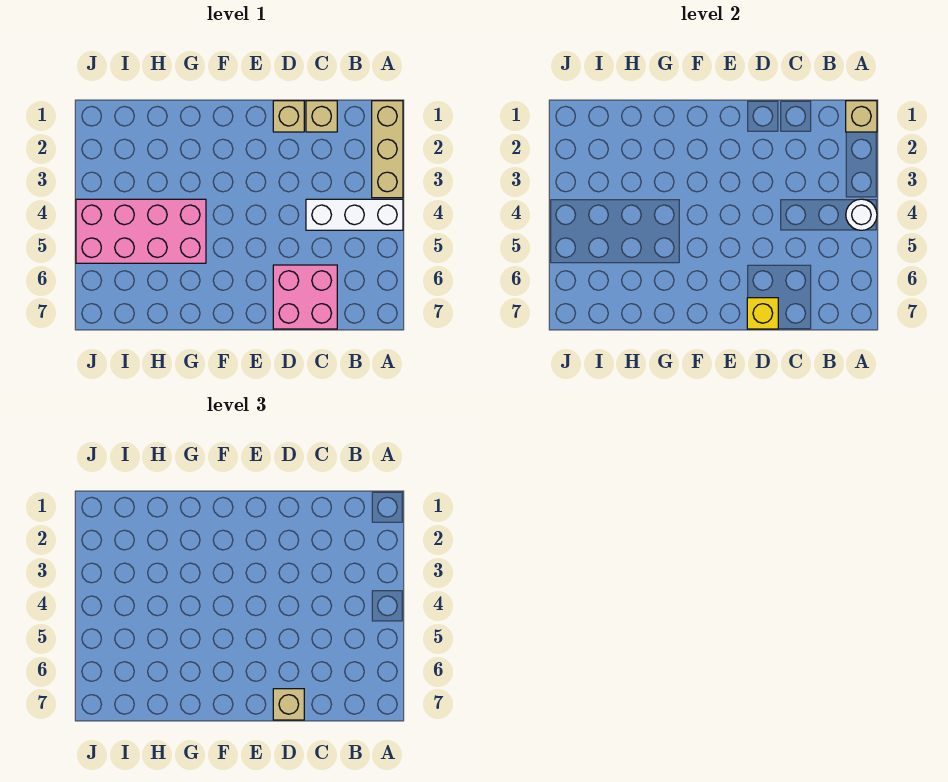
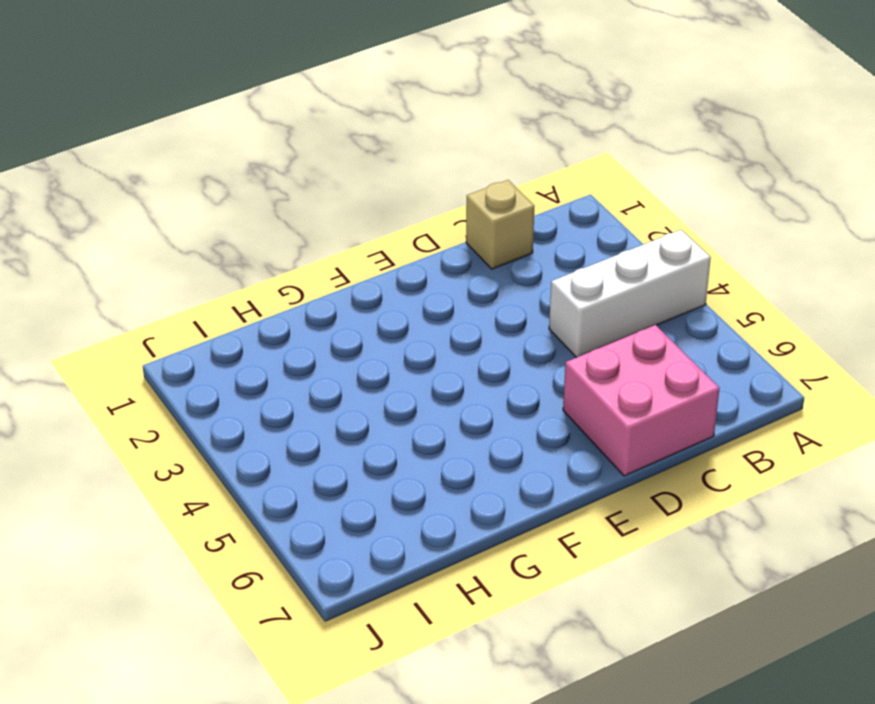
none -> tan 1x3 brick [372,101,403,198]
none -> tan 1x1 brick [273,101,304,132]

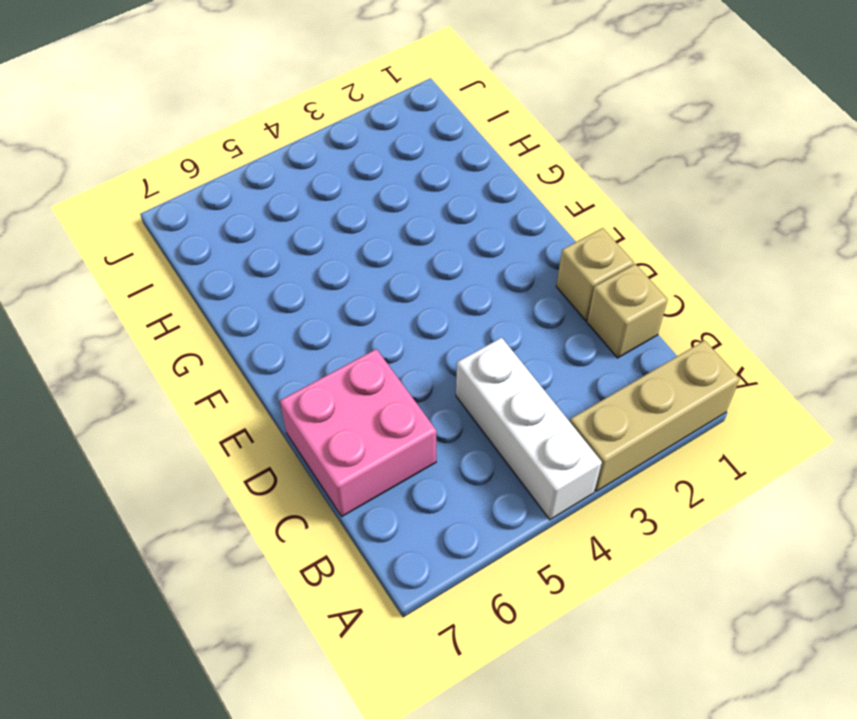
none -> pink 2x4 brick [76,199,206,263]
none -> tan 1x1 brick [846,101,877,132]

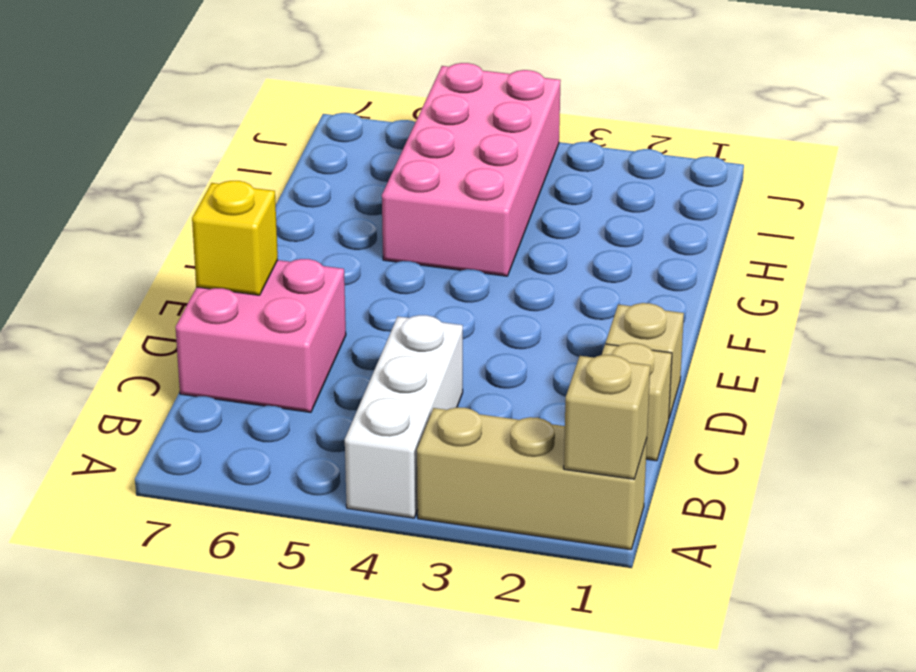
none -> white 1x1 round brick [846,199,877,230]
none -> tan 1x1 brick [273,689,304,720]

